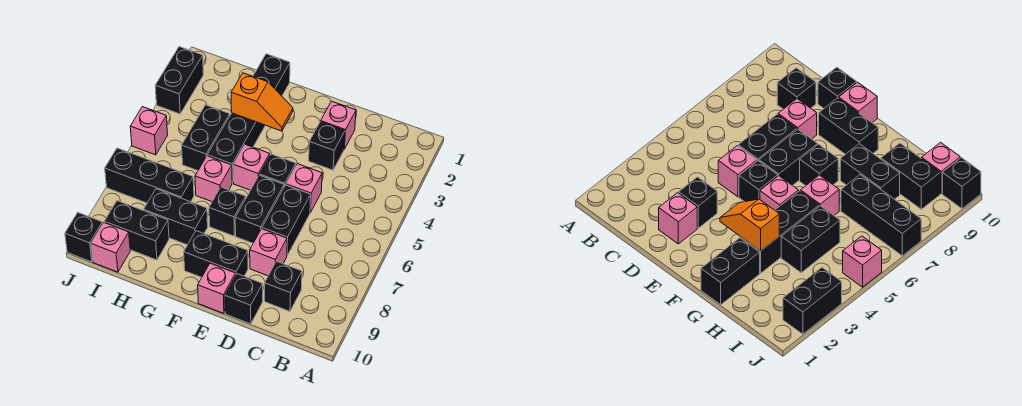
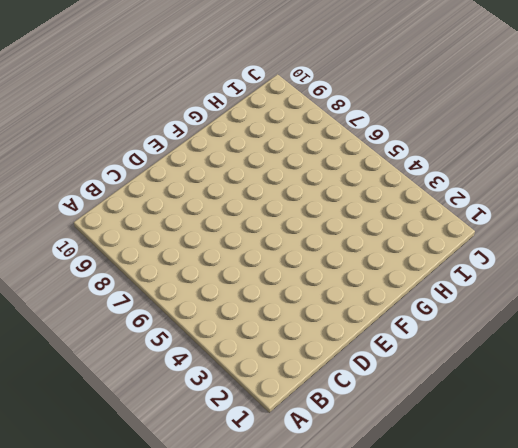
none -> black 1x1 brick [264,261,302,311]
none -> pink 1x1 brick [321,101,356,149]
none -> black 1x1 brick [309,122,345,170]

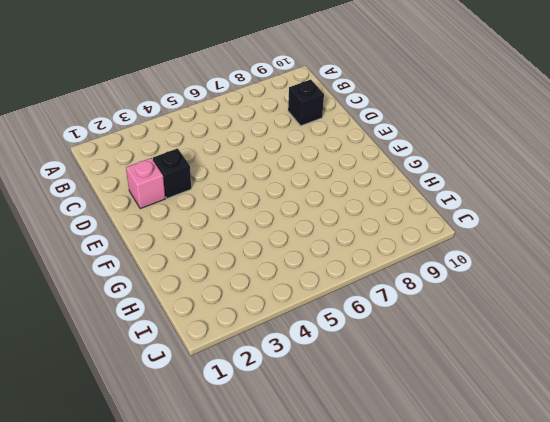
none -> pink 1x1 brick [286,164,322,213]
none -> black 1x2 brick [262,185,311,255]
none -> pink 1x1 brick [250,229,287,276]

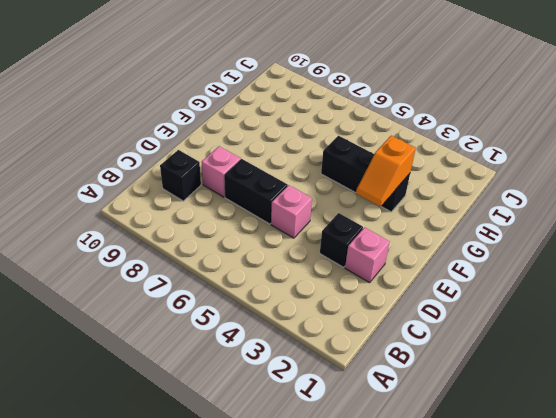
none -> black 1x1 brick [225,274,263,324]
none -> black 1x1 brick [260,154,296,187]
none -> black 1x2 brick [235,175,284,243]

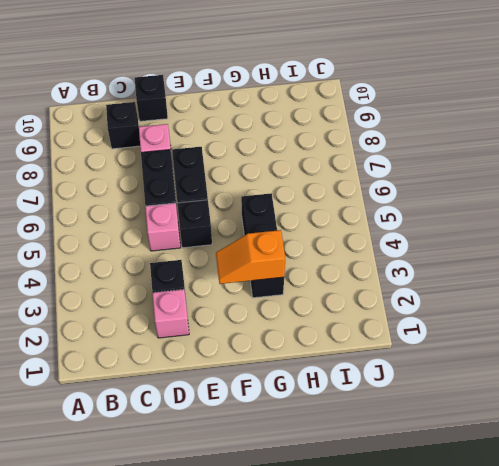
none -> black 1x2 brick [184,231,248,277]
none -> pink 1x1 brick [198,263,236,313]
none -> pink 1x1 brick [233,145,270,190]

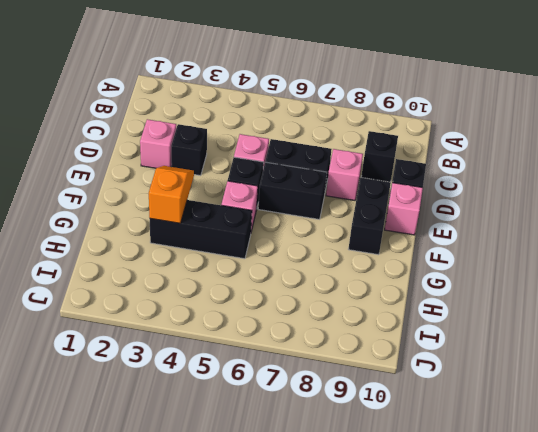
none -> black 1x1 brick [209,187,246,236]
none -> black 1x2 brick [253,54,290,96]
none -> pink 1x1 brick [195,156,232,202]

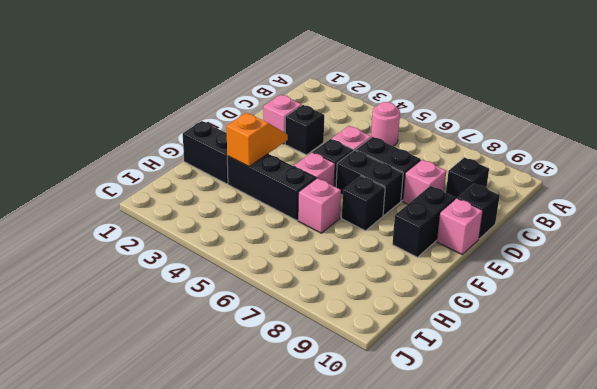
pink 1x1 round brick [371,102,400,146] -> none
none -> black 1x2 brick [144,189,208,245]
none -> black 1x2 brick [182,105,230,171]
none -> black 1x3 brick [105,148,194,203]

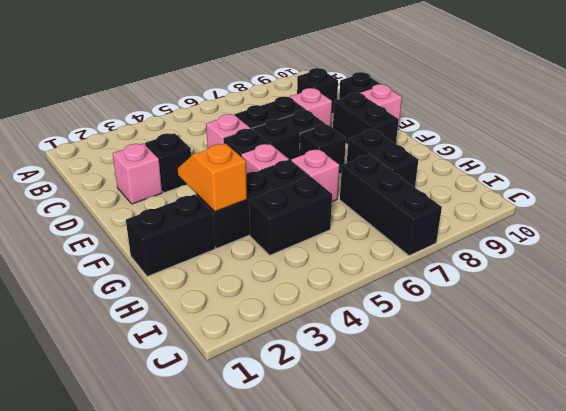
none -> black 1x2 brick [104,201,169,260]
none -> pink 1x1 brick [91,223,130,272]
none -> black 1x2 brick [155,47,203,114]

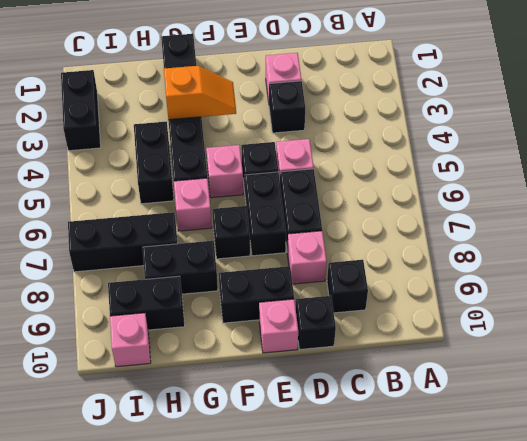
none -> pink 1x1 brick [130,107,168,155]
none -> black 1x1 brick [65,213,103,262]

